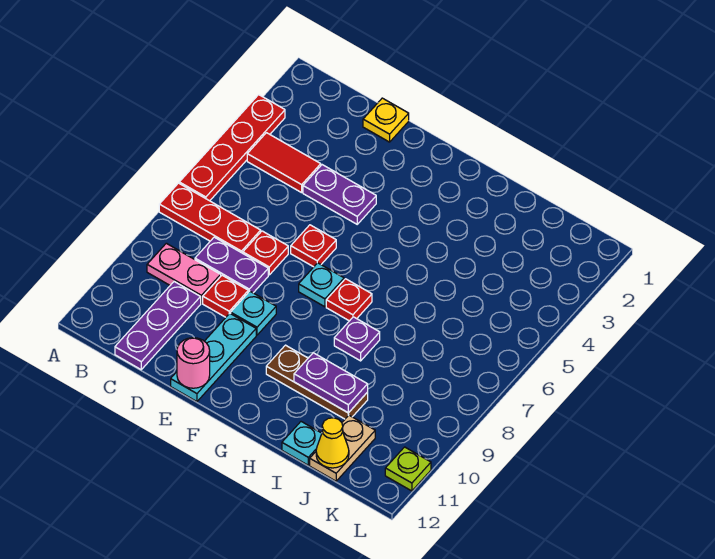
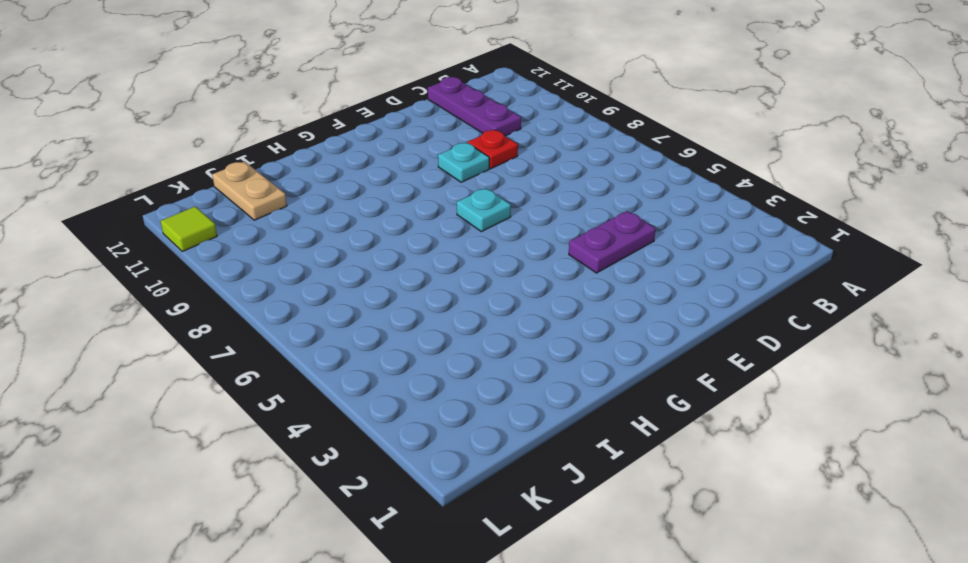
lime 1x1 tile [161,206,217,251] -> lime 1x1 plate [385,447,431,491]
none -> red 1x4 plate [179,95,285,201]
none -> red 1x3 plate [159,183,261,253]
none -> red 1x2 tile [247,133,321,193]

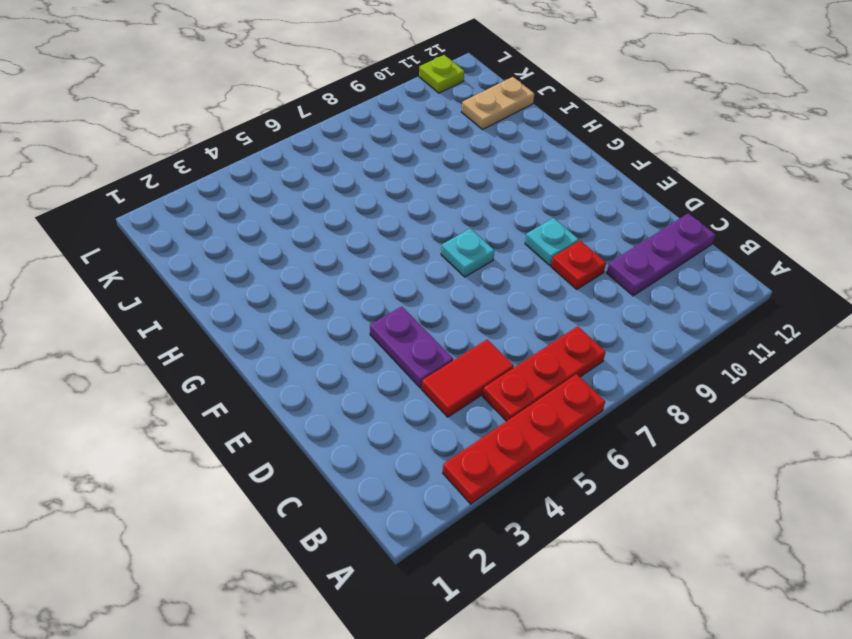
red 1x3 plate [483,326,606,421] -> red 1x3 plate turned to [159,183,261,253]
red 1x2 tile [422,340,514,417] -> red 1x2 tile turned to [247,133,321,193]
none -> pink 1x2 plate [147,243,221,303]
none -> purple 1x2 plate [195,237,268,293]
none -> yellow 1x1 plate [363,98,409,142]

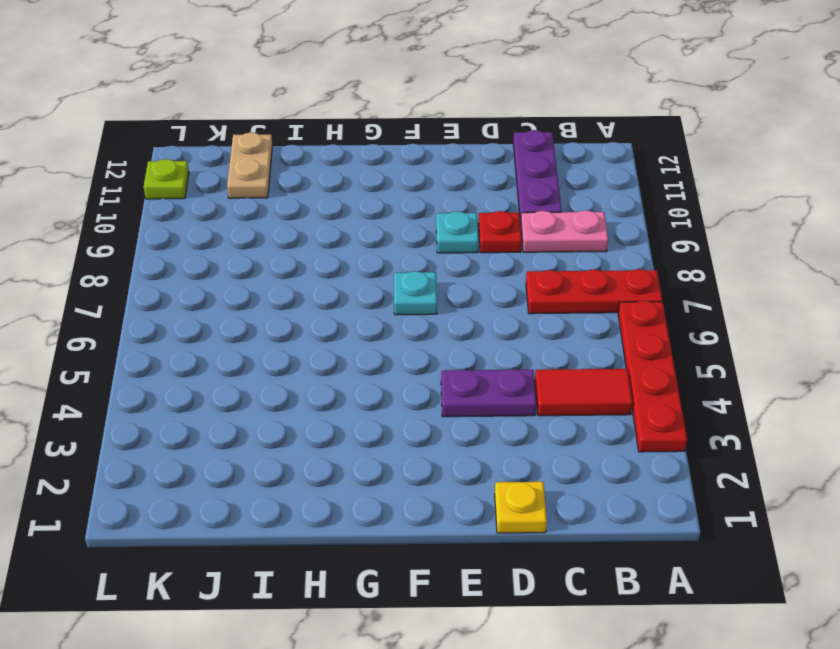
none -> purple 1x2 plate [195,237,268,293]
none -> red 1x1 plate [243,231,288,275]
none -> red 1x1 plate [291,225,336,267]

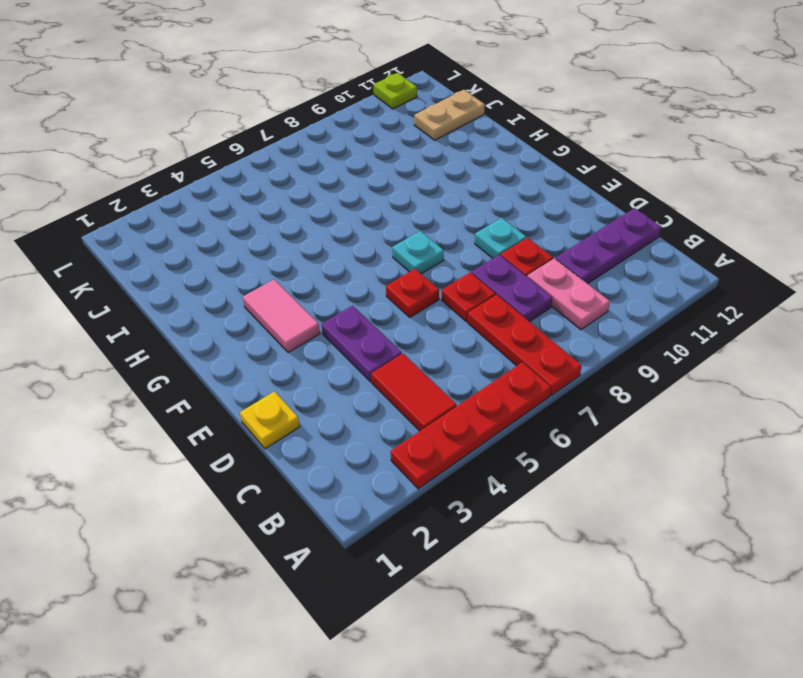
pink 1x2 tile [243,280,320,353] -> none
none -> cyan 1x3 plate [171,313,256,402]
none -> red 1x1 plate [326,279,372,321]
none -> brown 1x3 plate [266,345,368,419]

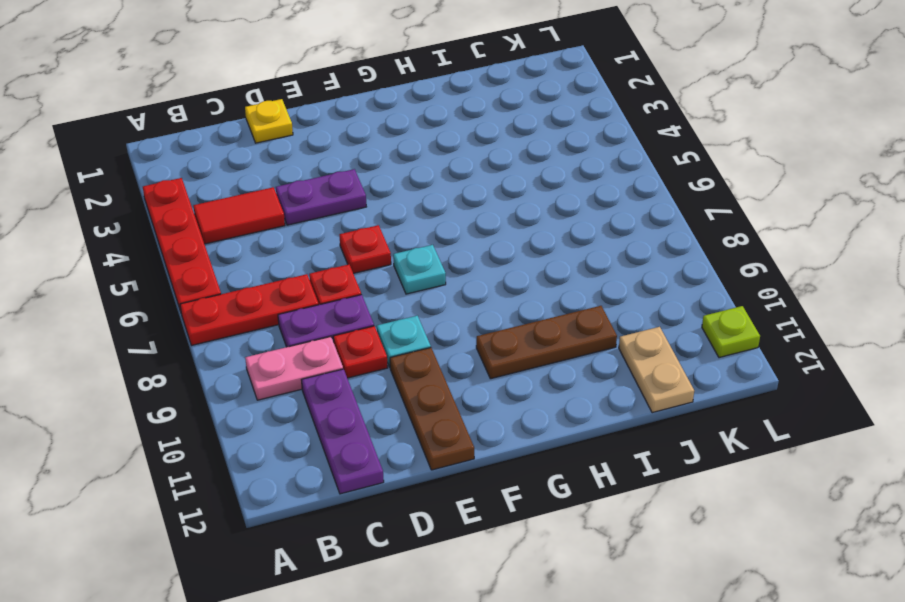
brown 1x3 plate [390,348,474,470] -> cyan 1x3 plate [171,313,256,402]
none -> red 1x1 plate [326,279,372,321]
none -> purple 1x1 plate [334,317,380,361]
none -> cyan 1x1 plate [282,422,322,465]

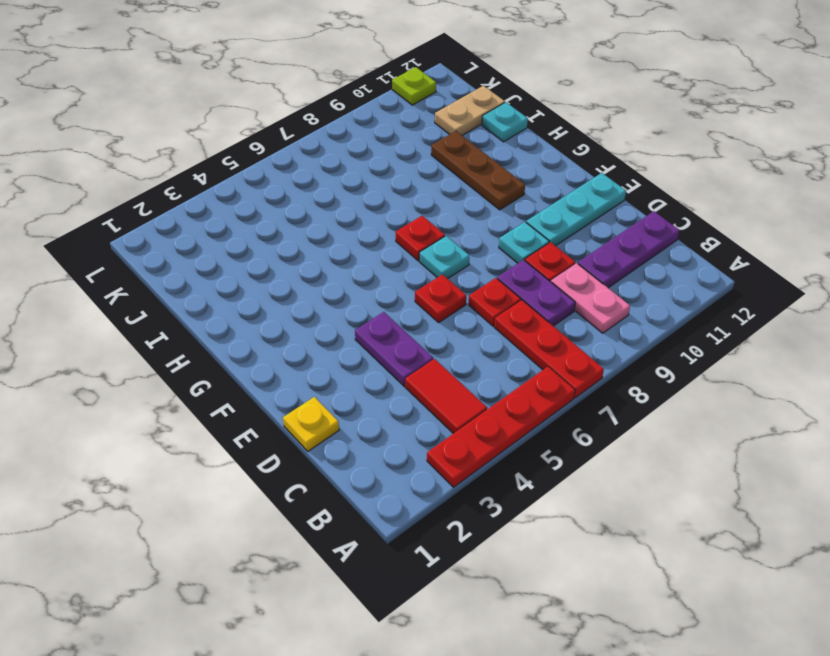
none -> purple 1x1 plate [334,317,380,361]
none -> pink 1x1 round brick [177,338,210,388]
none -> purple 1x2 plate [294,353,368,413]

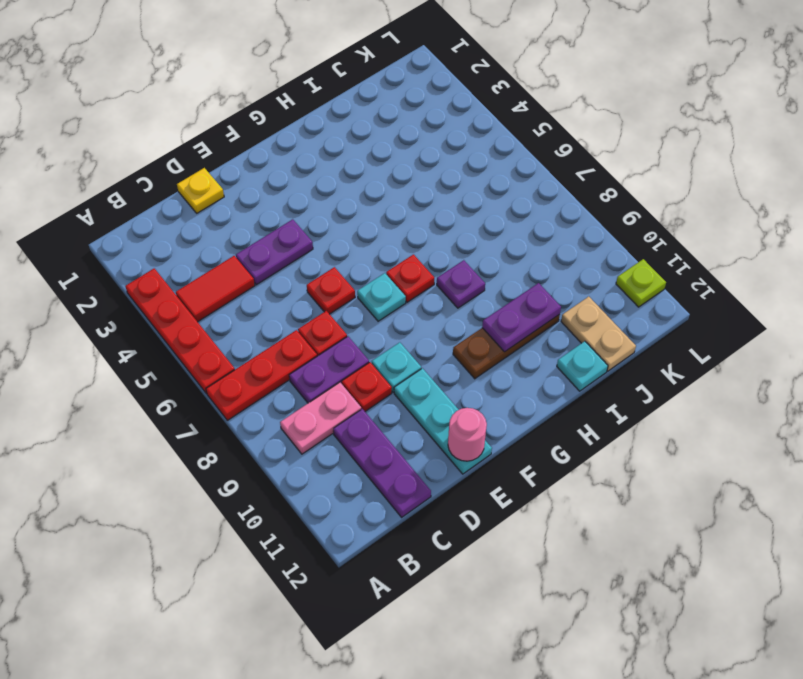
none -> yellow 1x1 cone [316,418,349,468]

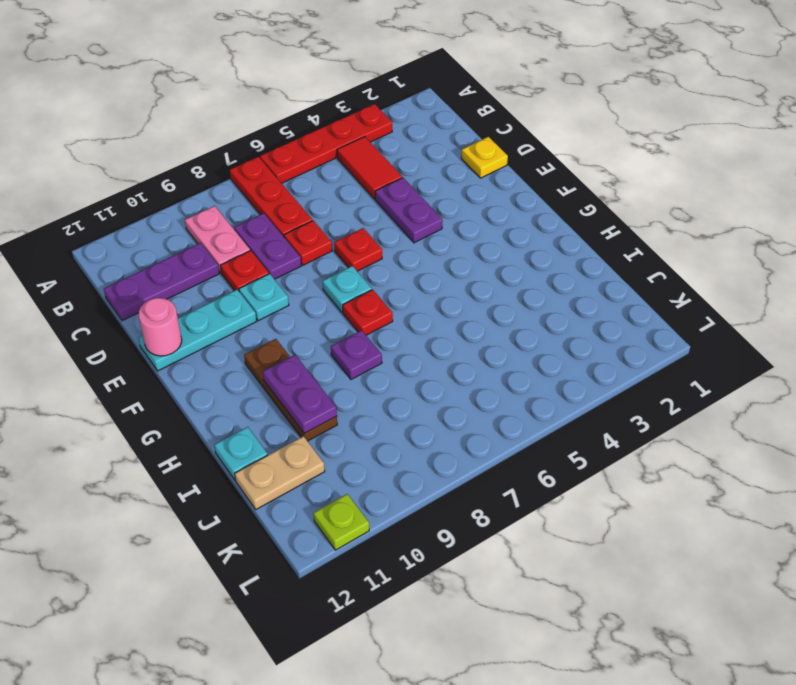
none -> yellow 1x1 cone [316,418,349,468]

